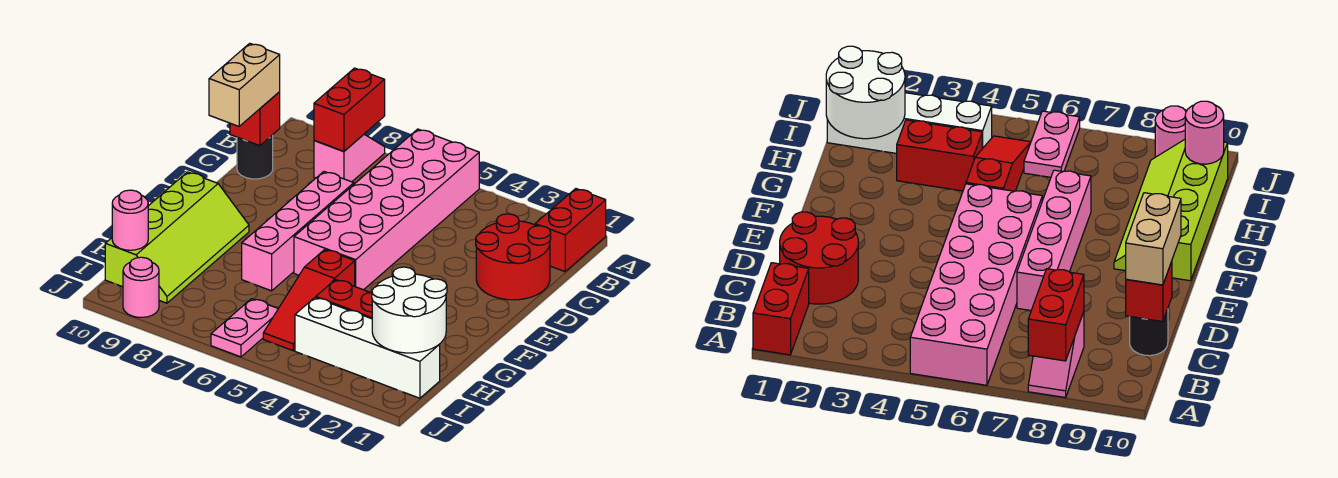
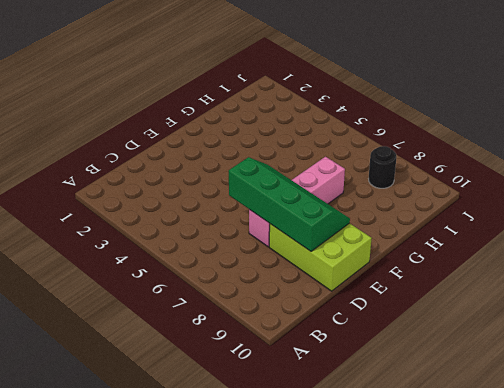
green 2x4 slope [229,157,350,251] -> none
lime 2x3 brick [269,223,372,291] -> none
black 1x1 round brick [369,146,396,188] -> black 1x1 round brick moved to [237,135,273,179]
none -> red 1x2 brick [535,189,606,272]
none -> pink 2x6 brick [294,129,479,290]
none -> pink 1x2 slope [314,134,385,182]

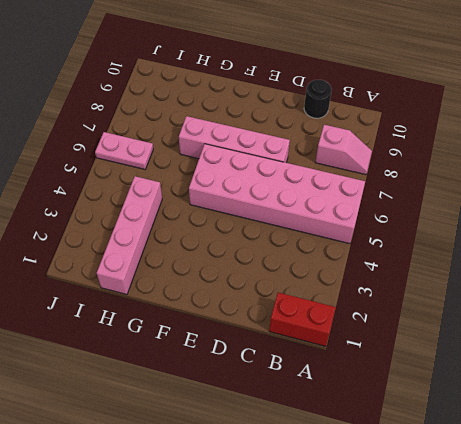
pink 1x4 brick [97,176,162,294] -> red 1x2 brick [316,279,372,319]
none -> red 2x2 round brick [476,214,551,300]
none -> lime 2x4 slope [105,172,249,303]
none -> red 1x3 slope [263,250,355,351]

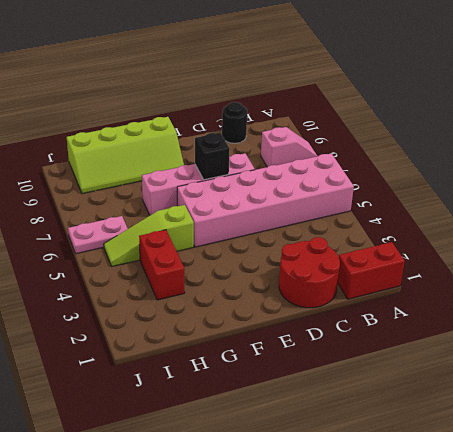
black 1x1 brick [195,133,230,180] -> none
lime 1x3 slope [104,205,194,266] -> red 1x3 slope [263,250,355,351]
none -> white 1x4 brick [295,298,440,398]
none -> pink 1x1 round brick [123,257,159,317]
none -> red 1x2 brick [314,68,385,151]

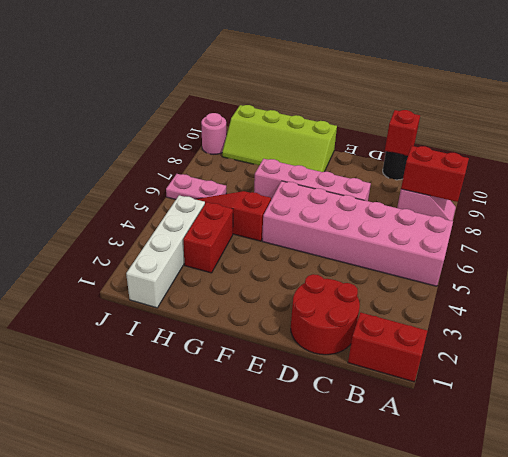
none -> white 2x2 round brick [372,267,447,353]
none -> pink 1x1 round brick [112,190,148,250]
none -> tan 1x2 brick [209,43,280,126]

